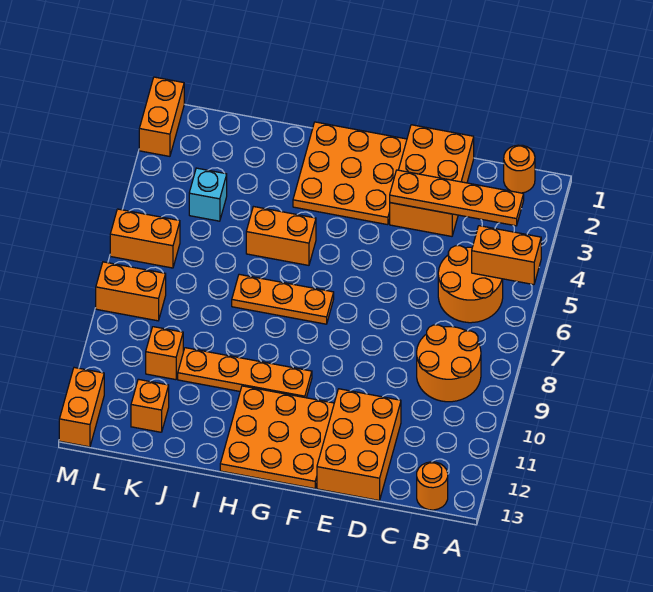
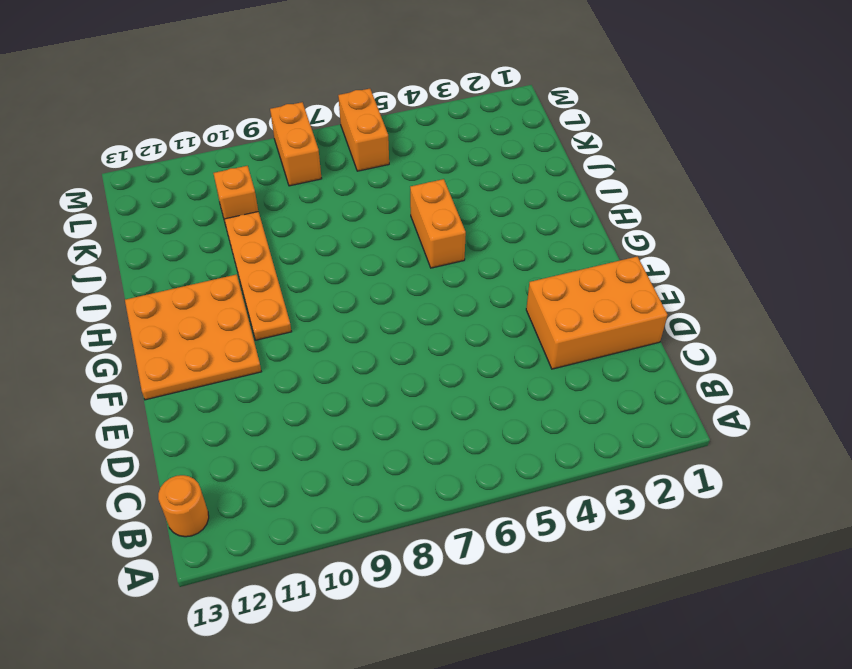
none -> orange 1x1 round brick [504,145,535,193]
none -> orange 2x2 round brick [438,246,503,323]
none -> orange 2x2 round brick [417,325,481,402]

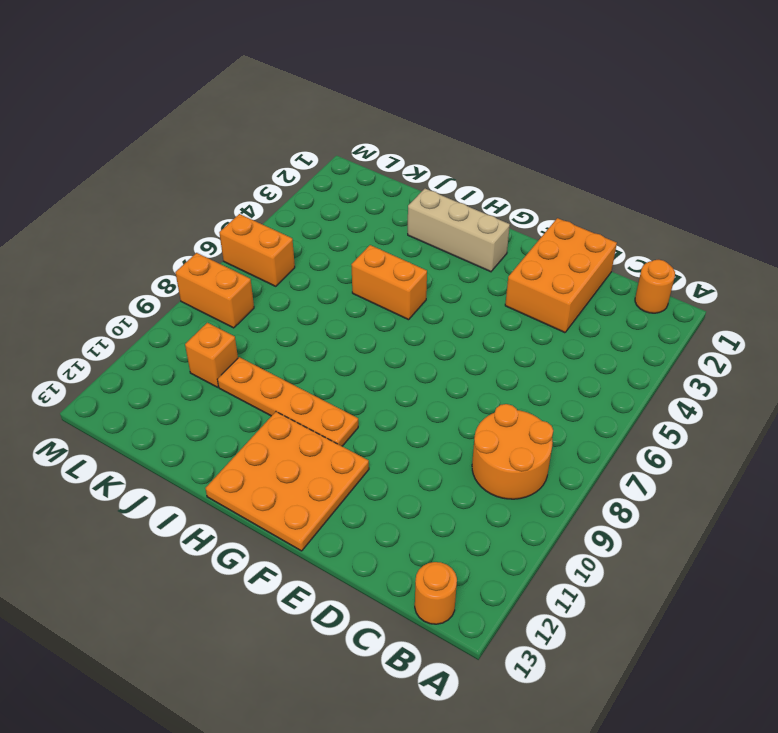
tan 1x3 brick [408,189,510,272] -> orange 3x3 plate [293,122,407,225]
none -> orange 2x2 round brick [438,246,503,323]
none -> orange 2x3 brick [317,389,401,500]
none -> orange 1x3 plate [232,274,334,324]

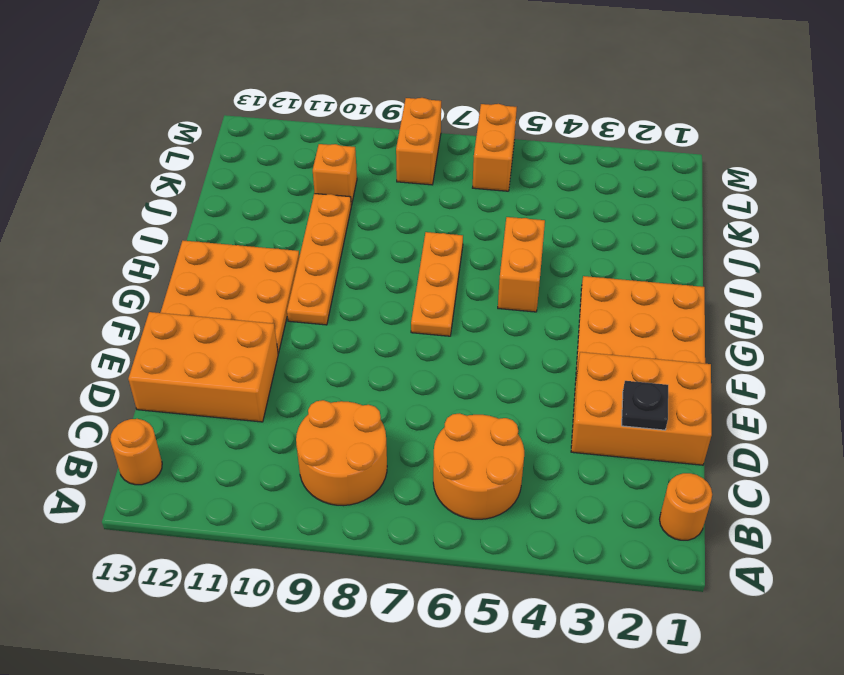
black 1x1 plate [622,381,668,430] -> none
none -> cyan 1x1 brick [189,168,227,221]
none -> orange 1x1 brick [131,379,169,432]
none -> orange 1x2 brick [139,77,184,156]

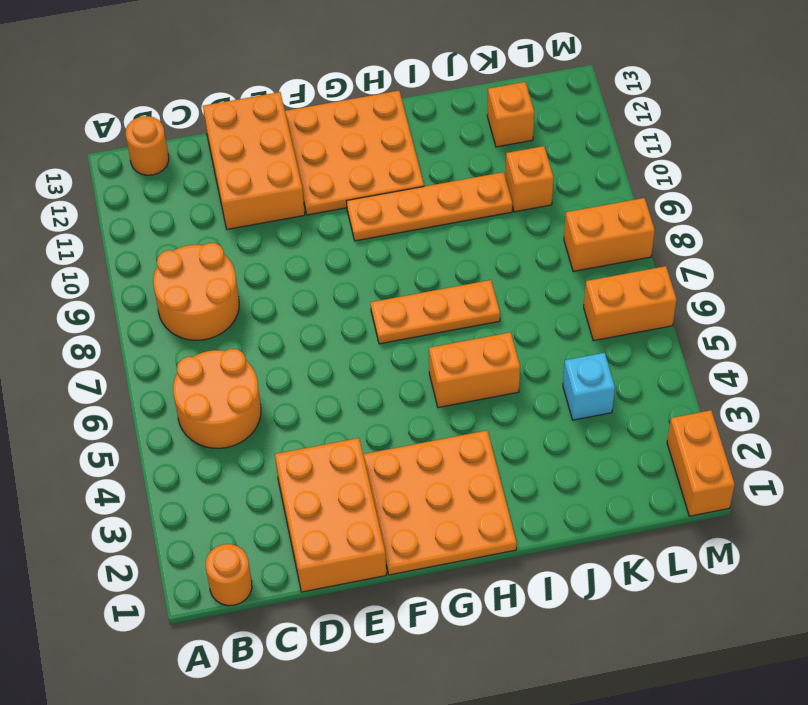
none -> orange 1x2 brick [59,368,104,447]
none -> orange 1x2 brick [472,226,541,285]
none -> orange 1x4 plate [390,170,524,226]

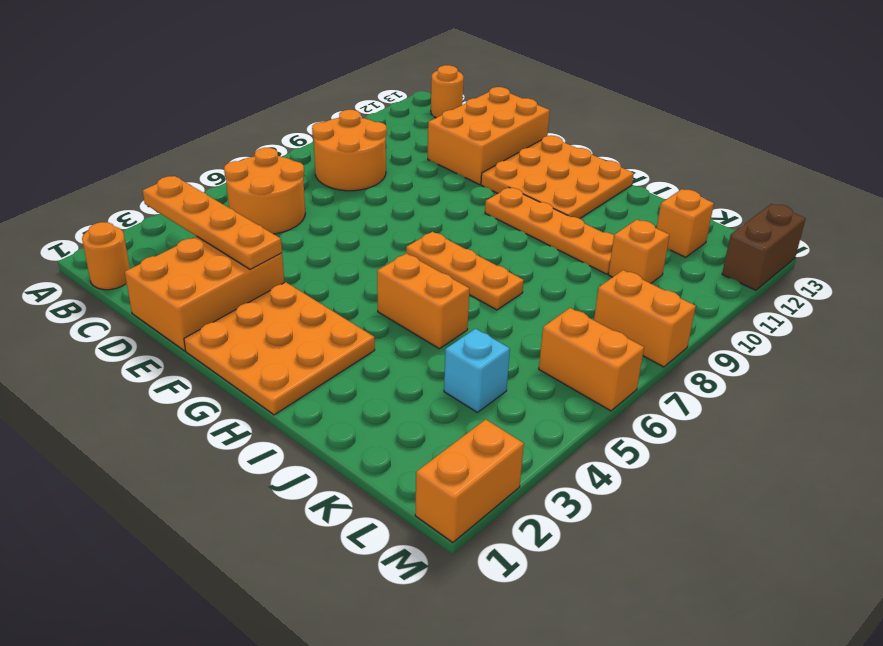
brown 1x2 brick [722,204,806,290] -> orange 1x2 brick [59,368,104,447]
none -> orange 1x2 brick [472,226,541,285]

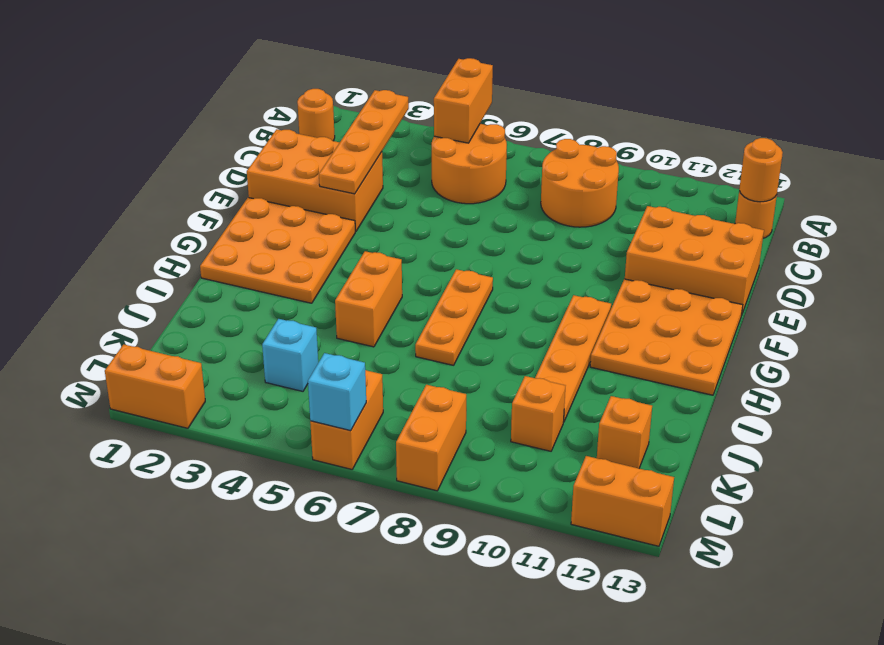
orange 1x1 round brick [739,138,783,202] -> none
cyan 1x1 brick [308,353,366,431] -> none

